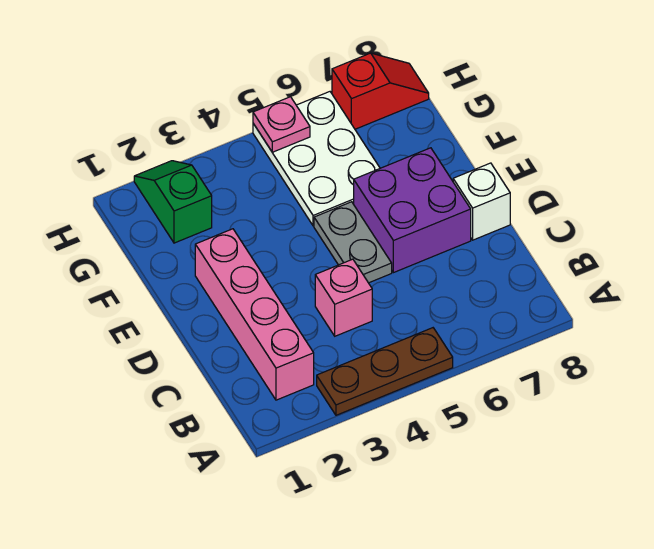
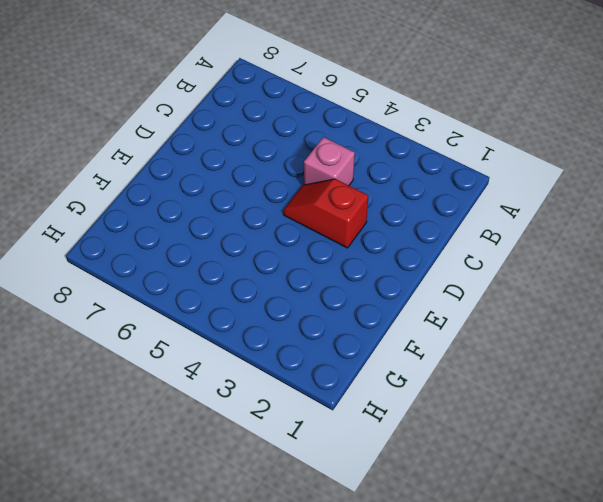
red 1x2 slope [283,179,368,248] -> red 1x2 slope moved to [332,53,429,129]
none -> brown 1x3 plate [317,328,453,415]
none -> pink 1x4 brick [195,229,314,400]

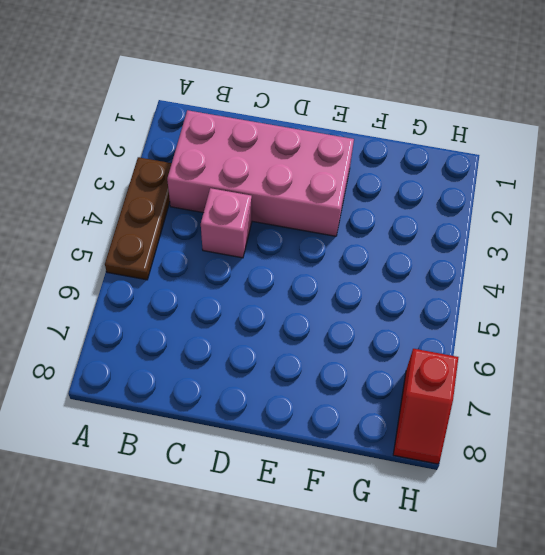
pink 2x4 brick [167,110,354,236] -> pink 1x4 brick [195,229,314,400]
none -> grey 1x2 plate [314,202,392,283]
none -> purple 2x2 brick [354,148,471,273]

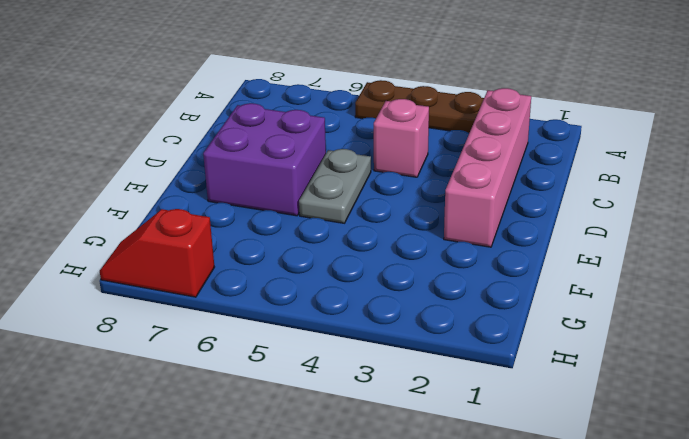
none -> white 1x1 brick [453,163,510,240]
none -> white 2x3 plate [253,92,380,226]

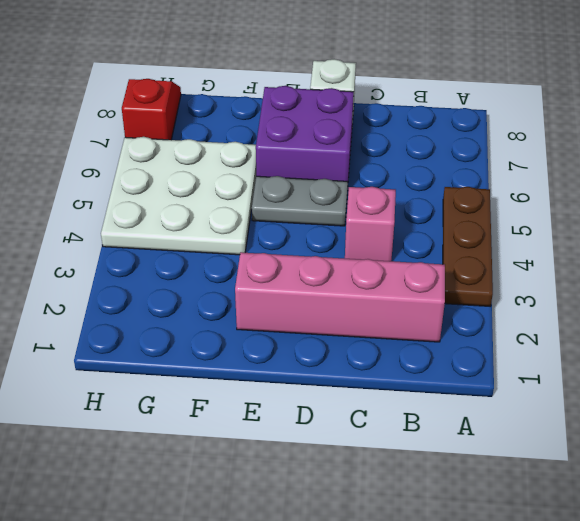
white 3x3 plate [101,137,256,255] -> white 2x3 plate [253,92,380,226]
none -> green 1x2 slope [134,161,212,243]
none -> pink 1x1 plate [253,97,310,152]

